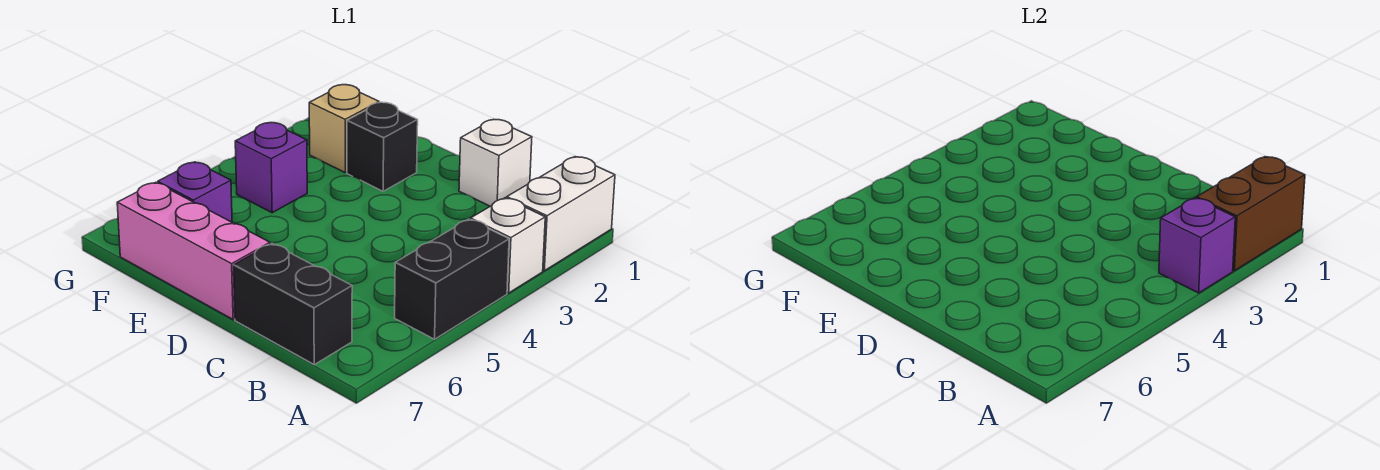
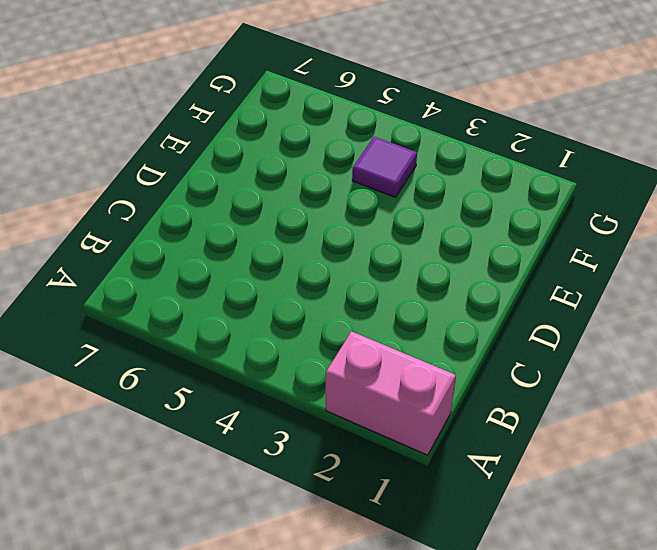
pink 1x2 brick [326,331,456,455] -> white 1x2 brick [507,157,615,271]
purple 1x1 tile [352,137,417,197] -> purple 1x1 brick [235,123,307,213]
none -> white 1x1 brick [471,198,545,293]
none -> black 1x2 brick [395,219,509,339]
none -> black 1x2 brick [234,244,352,365]

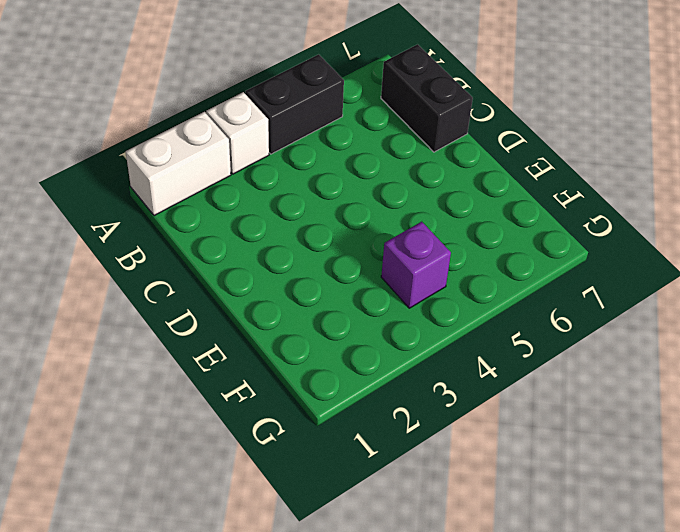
none -> white 1x1 brick [459,120,532,206]
none -> pink 1x3 brick [117,182,270,320]
none -> black 1x1 brick [347,102,418,191]

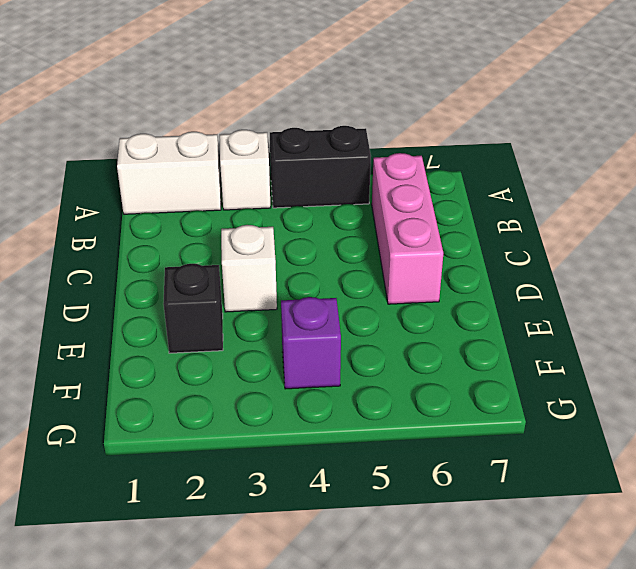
pink 1x3 brick [372,153,443,304] -> pink 1x3 brick moved to [117,182,270,320]
white 1x1 brick [221,225,277,312] -> white 1x1 brick moved to [459,120,532,206]
none -> black 1x2 brick [234,244,352,365]
none -> tan 1x1 brick [309,85,379,172]
none -> purple 1x1 brick [158,162,232,222]

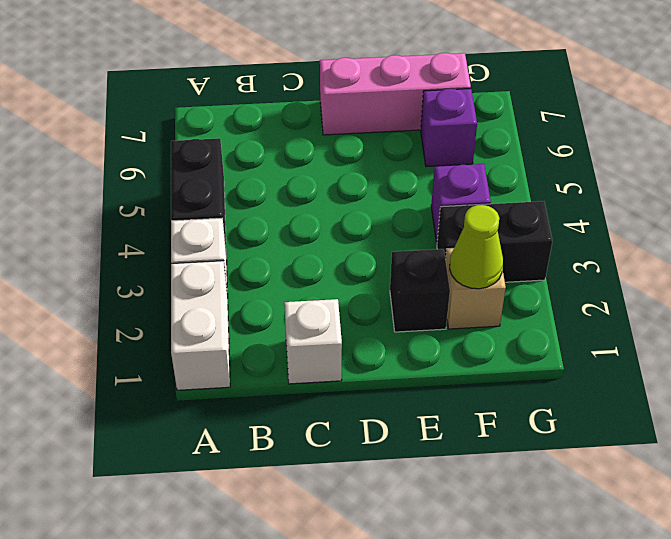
lime 1x1 cone [450,205,503,289] -> none
black 1x2 brick [437,201,552,282] -> black 1x2 brick moved to [234,244,352,365]
none -> brown 1x2 brick [1197,157,1305,271]
none -> purple 1x1 brick [1159,198,1235,293]

